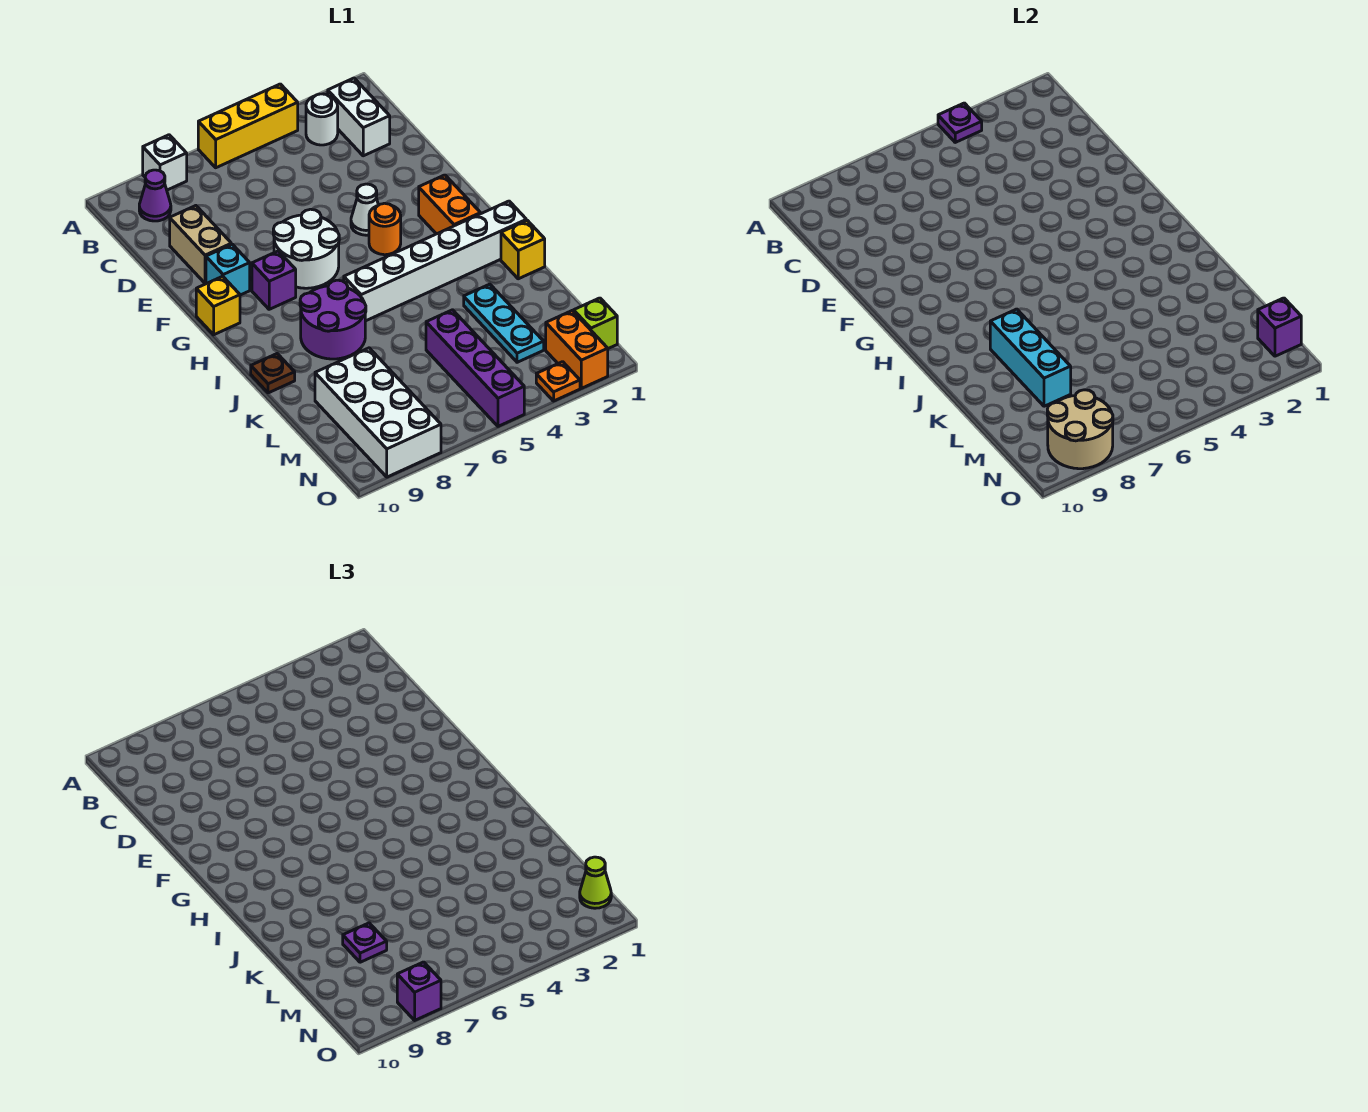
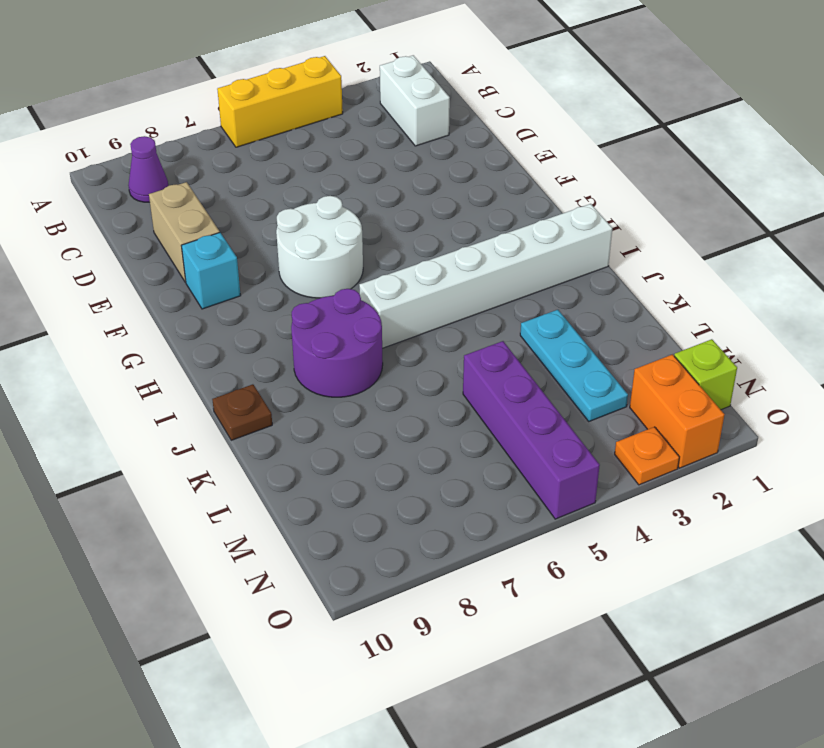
none -> white 1x1 brick [143,135,187,190]
none -> white 1x1 round brick [306,94,338,145]
none -> white 1x1 cone [351,184,378,235]
none -> orange 1x2 brick [419,175,481,234]

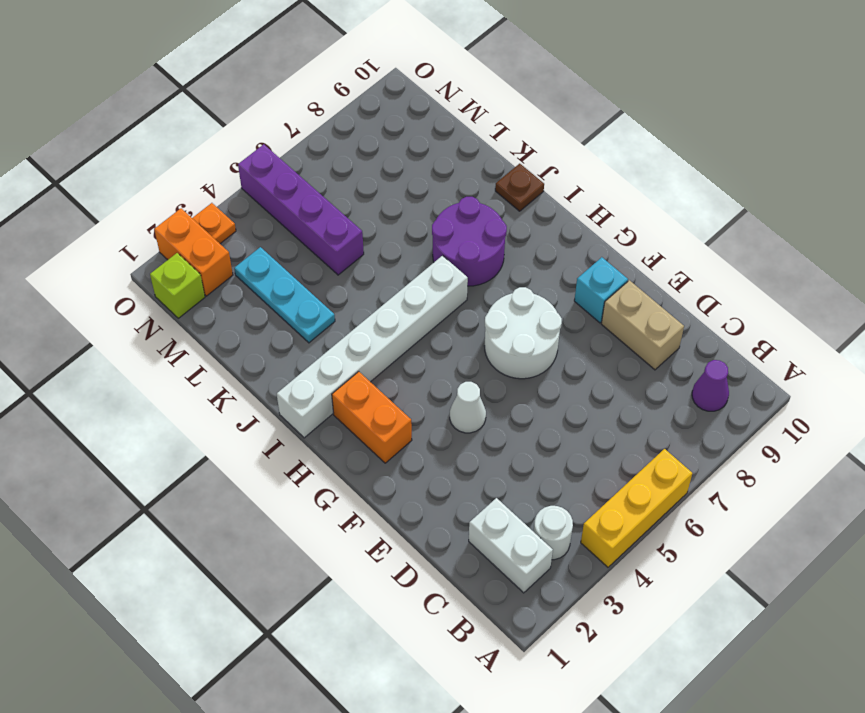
none -> white 1x1 brick [143,135,187,190]
none -> orange 1x1 round brick [369,203,401,255]
none -> purple 1x1 brick [252,251,296,309]
none -> yellow 1x1 brick [196,276,240,335]

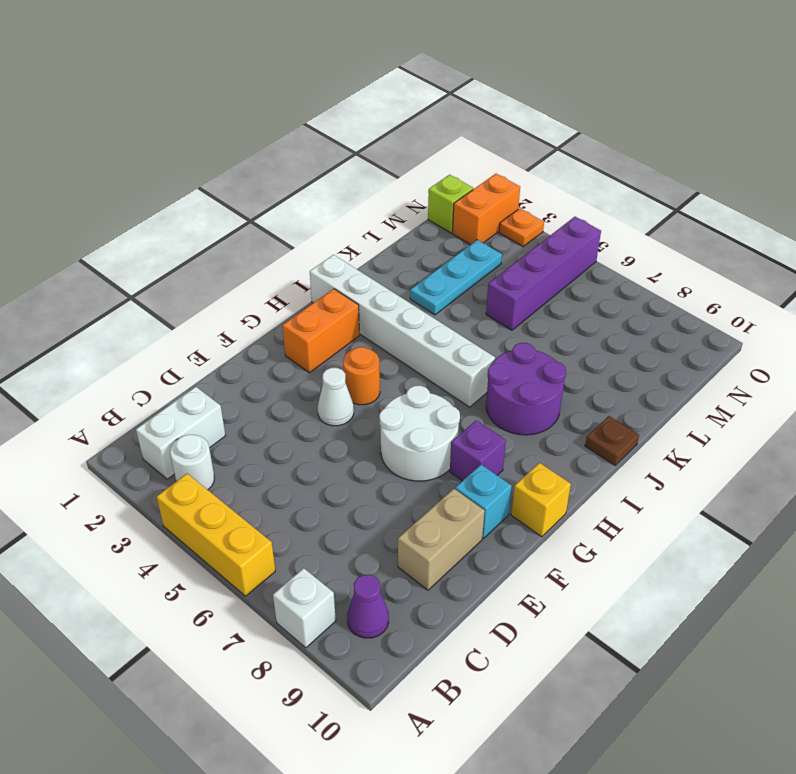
none -> yellow 1x1 brick [501,220,545,279]
none -> white 2x4 brick [315,348,441,477]
none -> purple 1x1 plate [938,103,982,142]
none -> cyan 1x3 brick [990,309,1071,406]

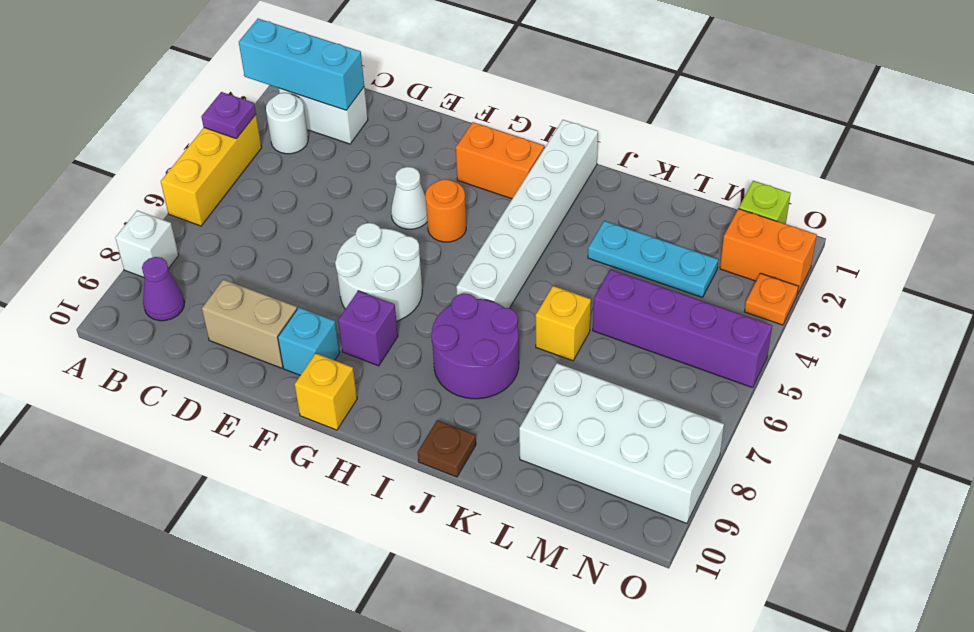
cyan 1x3 brick [239,19,364,110] -> cyan 1x3 brick moved to [990,309,1071,406]
yellow 1x1 brick [536,286,591,361] -> yellow 1x1 brick moved to [501,220,545,279]
none -> purple 1x1 brick [1258,298,1301,356]
none -> tan 2x2 round brick [1047,390,1113,469]
none -> purple 1x1 plate [343,923,387,962]
none -> lime 1x1 cone [580,857,611,908]

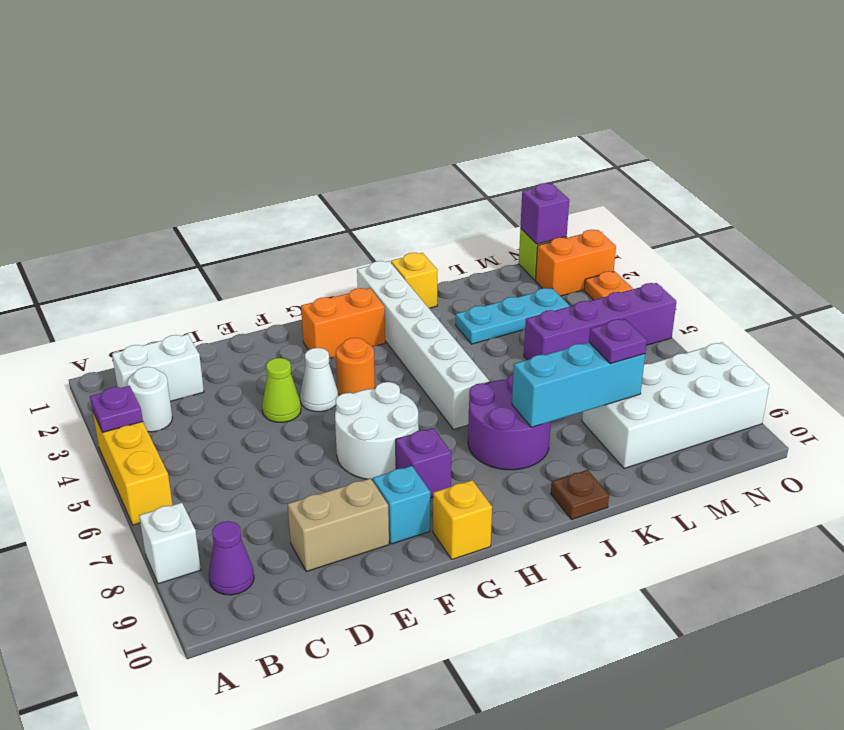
lime 1x1 cone [262,358,301,422] -> lime 1x1 cone moved to [580,857,611,908]
none -> tan 2x2 round brick [1047,390,1113,469]
none -> purple 1x1 brick [397,962,441,1020]

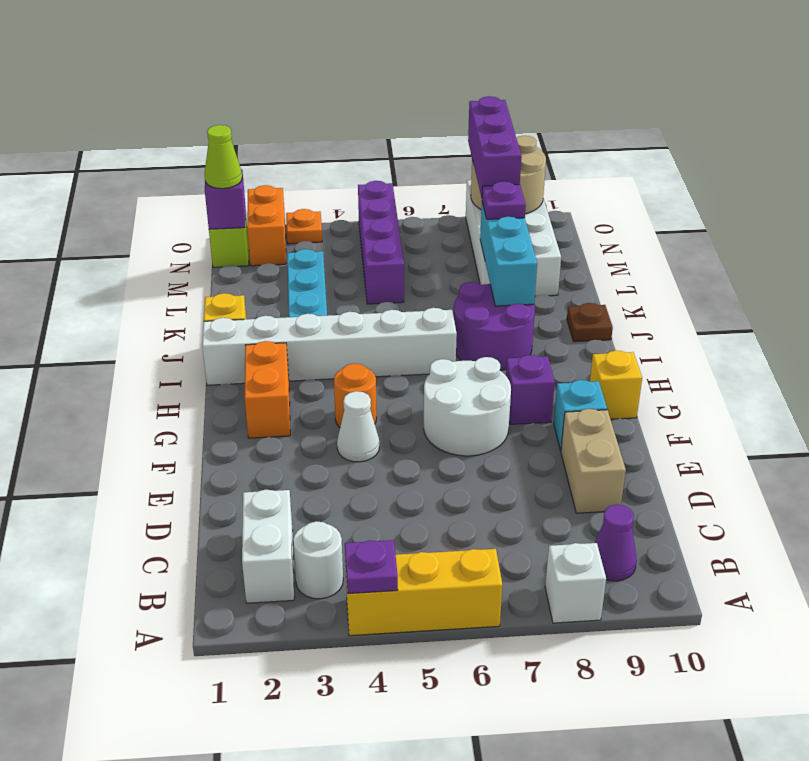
purple 1x3 brick [468,96,521,197] -> purple 1x1 brick [397,962,441,1020]

